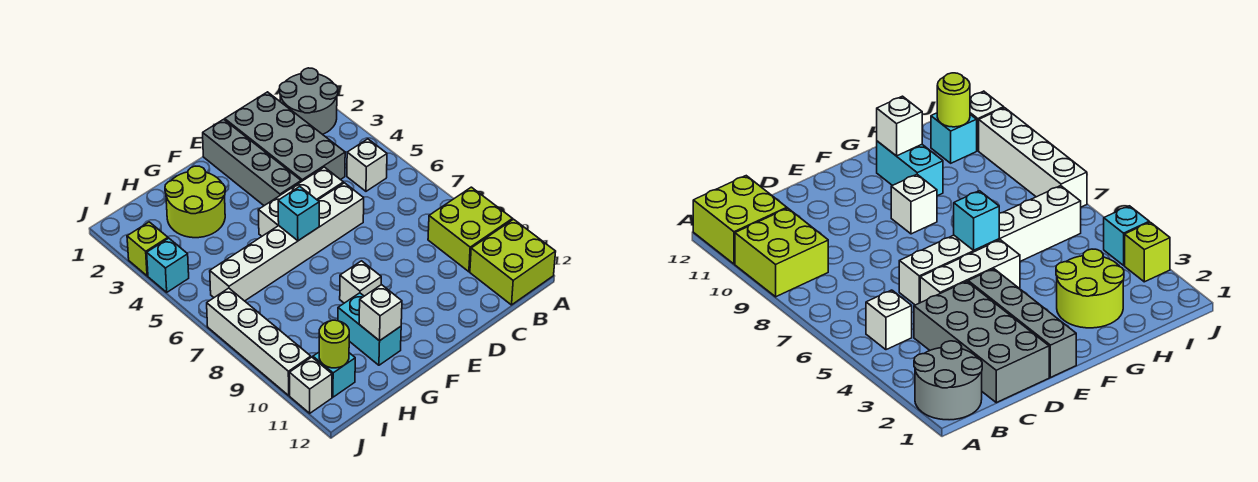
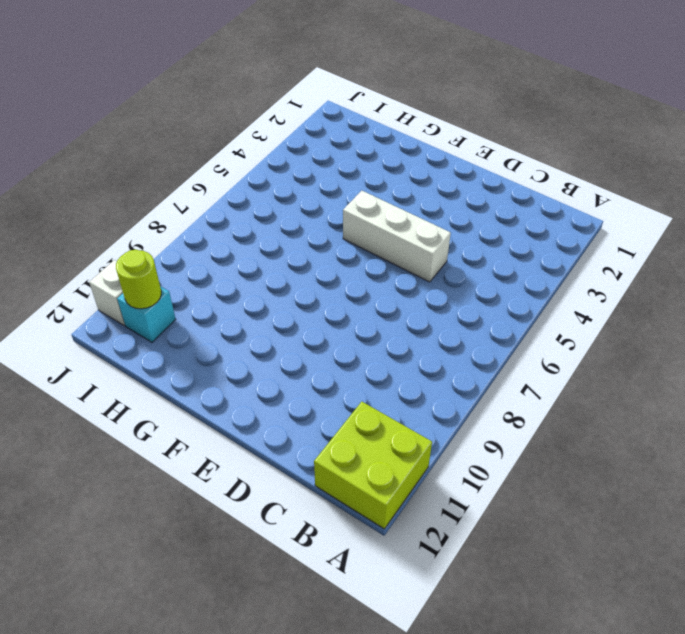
none -> grey 2x2 round brick [279,68,338,134]
none -> lime 2x2 brick [428,187,512,272]
none -> white 1x1 brick [347,139,387,191]

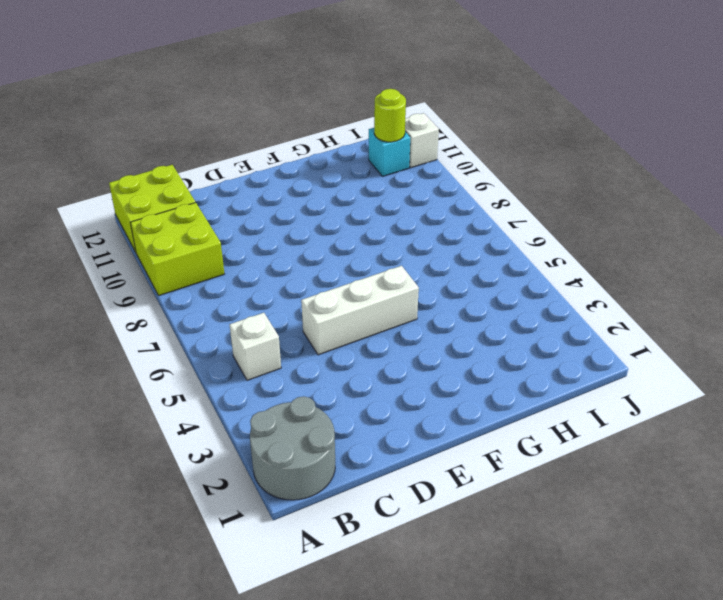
none -> grey 2x4 brick [225,92,345,182]
none -> white 1x6 brick [210,183,364,301]
none -> grey 1x4 brick [203,119,301,206]

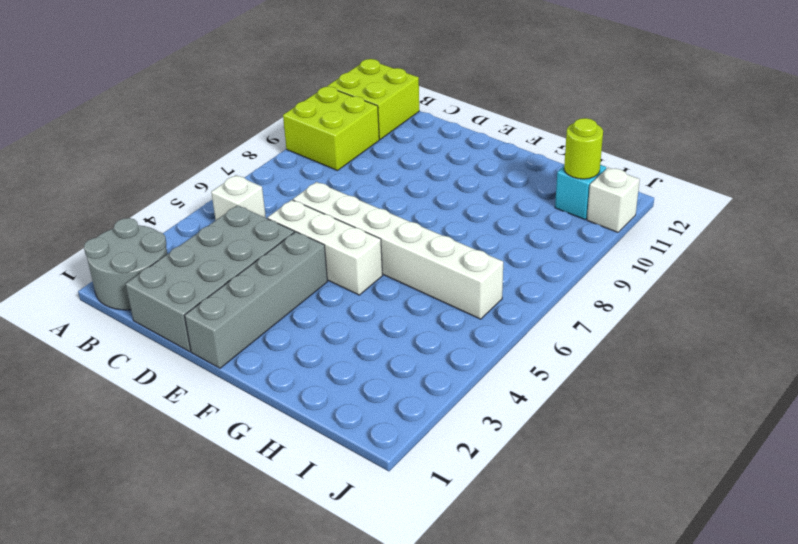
none -> white 1x1 brick [340,261,381,303]
none -> lime 2x2 round brick [165,166,225,238]
none -> cyan 1x2 brick [338,293,401,365]

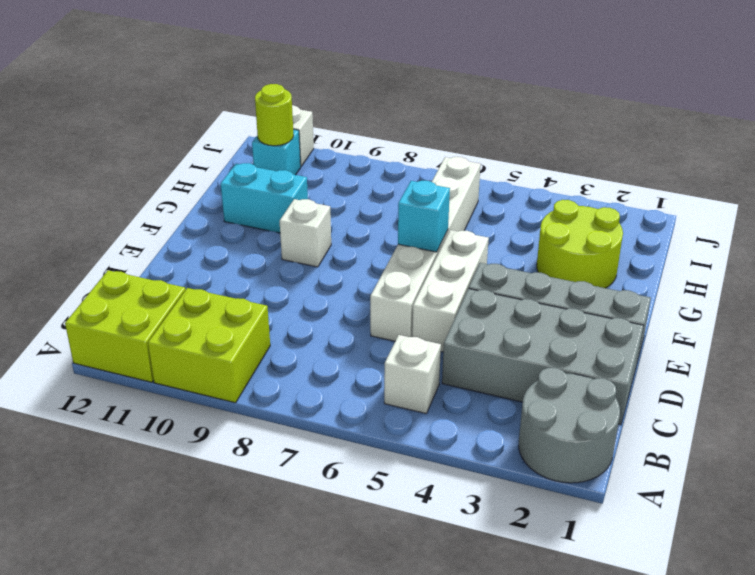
none -> lime 1x1 brick [127,222,168,276]
none -> cyan 1x1 brick [147,238,189,292]
none -> white 1x4 brick [207,288,311,395]

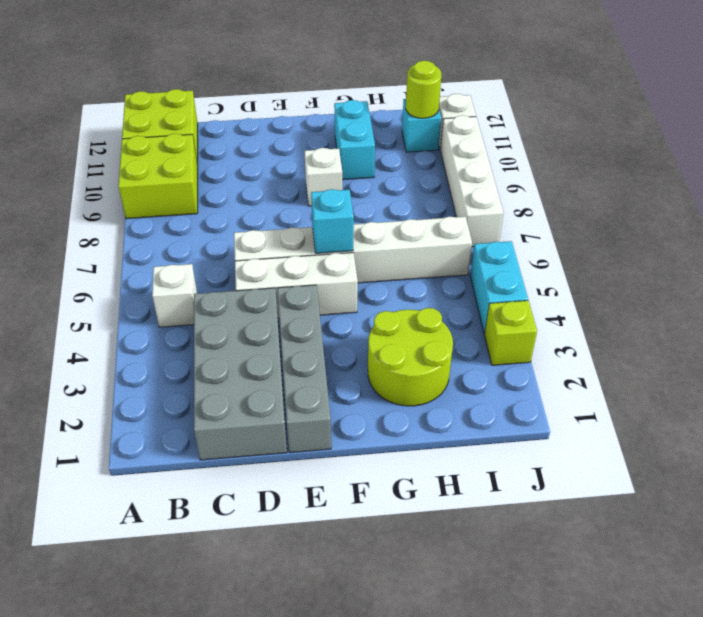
cyan 1x2 brick [470,241,528,334] -> cyan 1x1 brick [147,238,189,292]
none -> grey 2x2 round brick [279,68,338,134]
none -> white 1x1 brick [359,285,402,341]

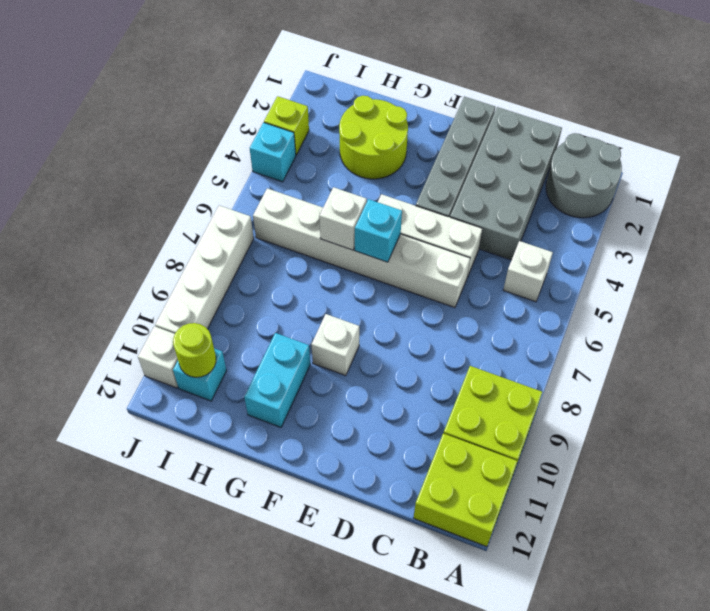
white 1x1 brick [319,187,367,250] -> white 1x1 brick moved to [359,285,402,341]

